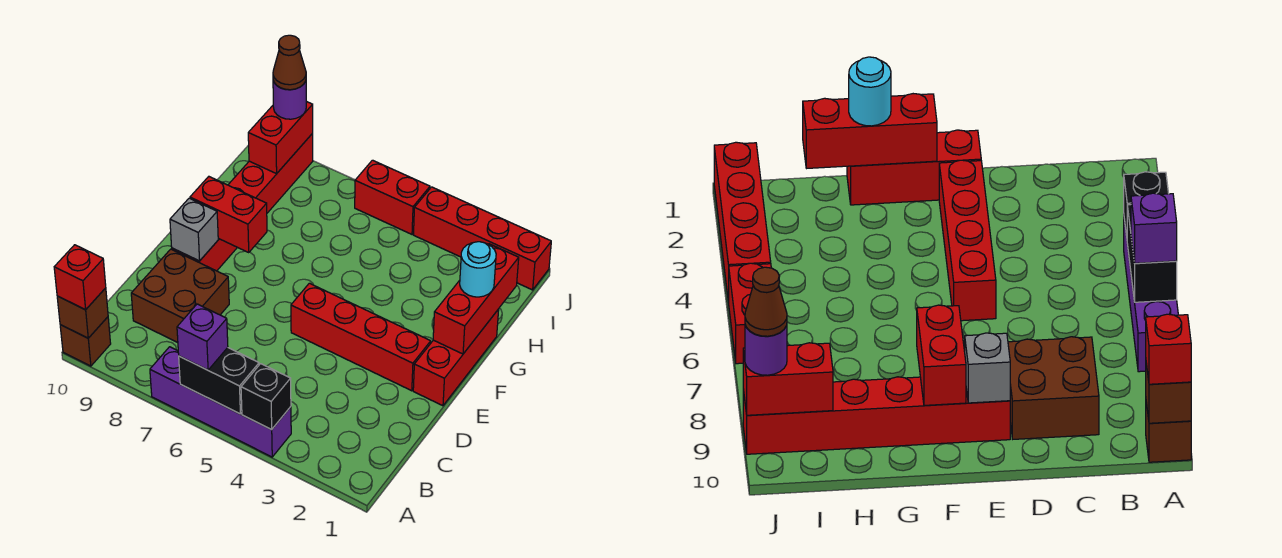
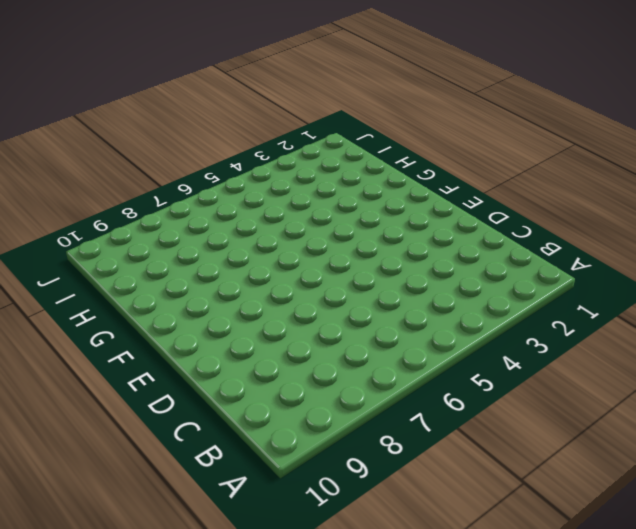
none -> purple 1x4 brick [150,347,291,457]
none -> brown 1x1 brick [60,317,111,366]
none -> brown 2x2 brick [131,249,229,343]

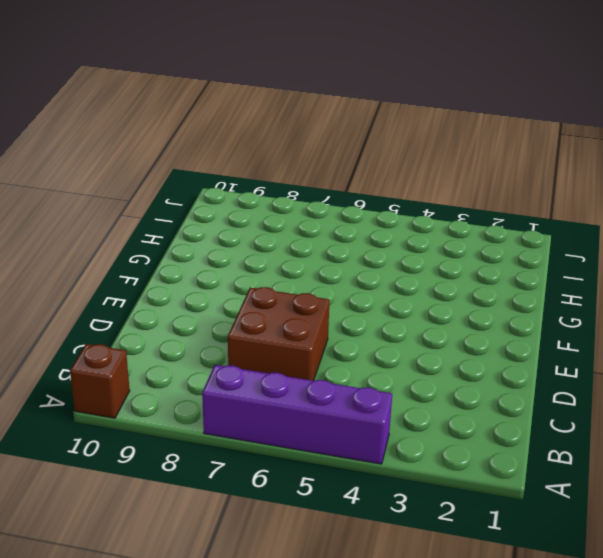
brown 2x2 brick [228,287,330,381] -> brown 2x2 brick moved to [131,249,229,343]
none -> red 1x3 brick [413,309,499,406]
none -> red 1x4 brick [291,283,431,391]
none -> red 1x6 brick [172,133,313,271]

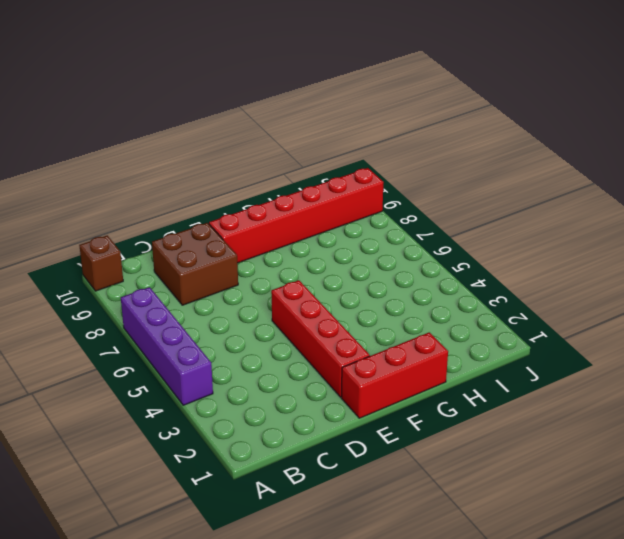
none -> red 1x4 brick [414,187,551,290]
none -> red 1x2 brick [355,160,430,234]
none -> black 1x1 brick [241,364,291,430]

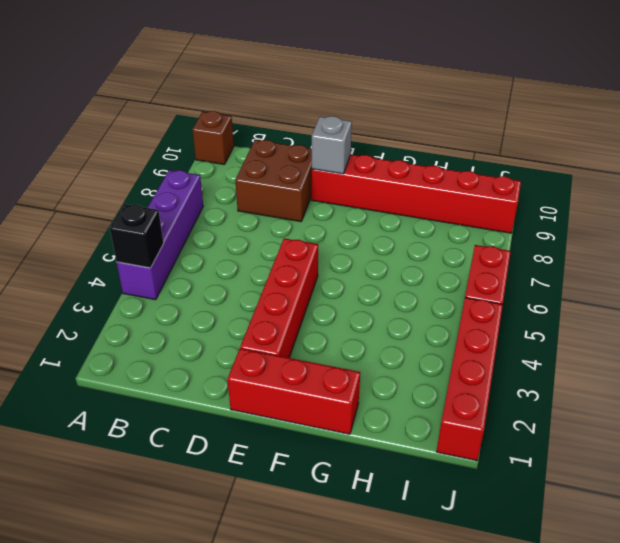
none -> black 1x2 brick [179,348,259,414]
none -> brown 1x1 brick [57,288,108,338]
none -> red 1x3 brick [433,244,519,354]

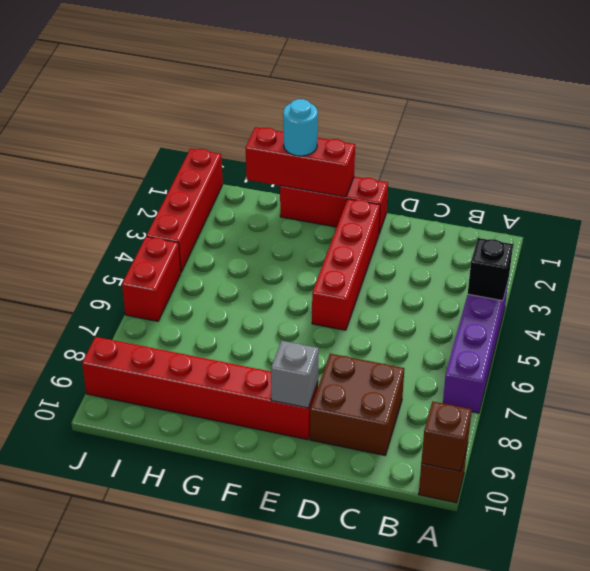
none -> black 1x2 brick [179,348,259,414]
none -> red 1x2 brick [190,177,267,252]
none -> red 1x2 brick [248,101,313,174]

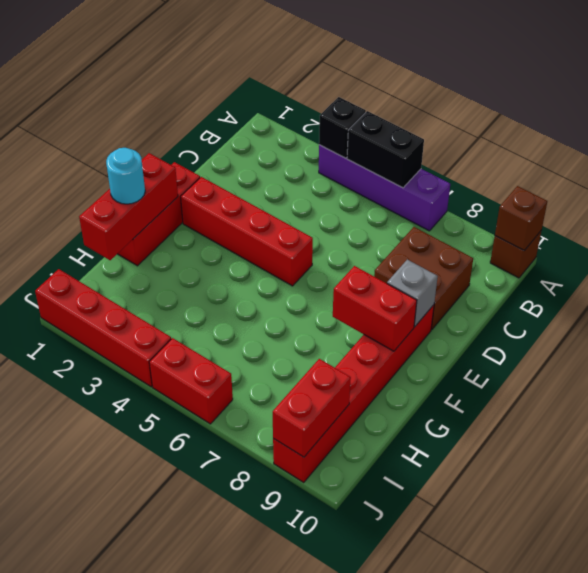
none -> purple 1x1 brick [177,304,228,370]
none -> red 1x1 brick [54,245,106,310]
none -> purple 1x1 round brick [273,81,306,119]

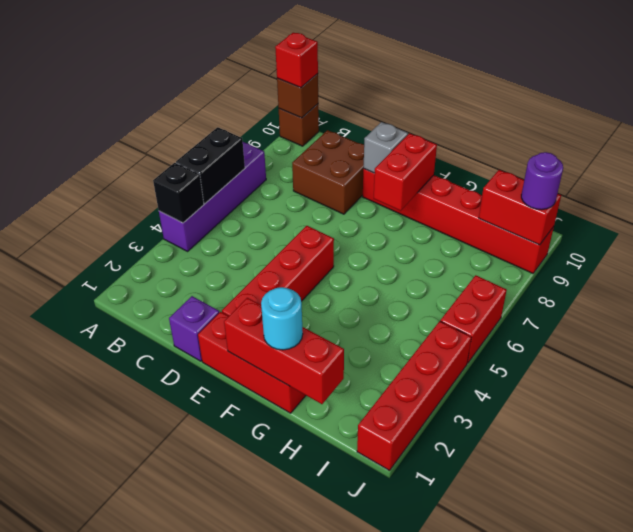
purple 1x1 brick [169,296,219,361] -> purple 1x1 brick moved to [177,304,228,370]
none -> brown 1x1 cone [273,35,306,90]

